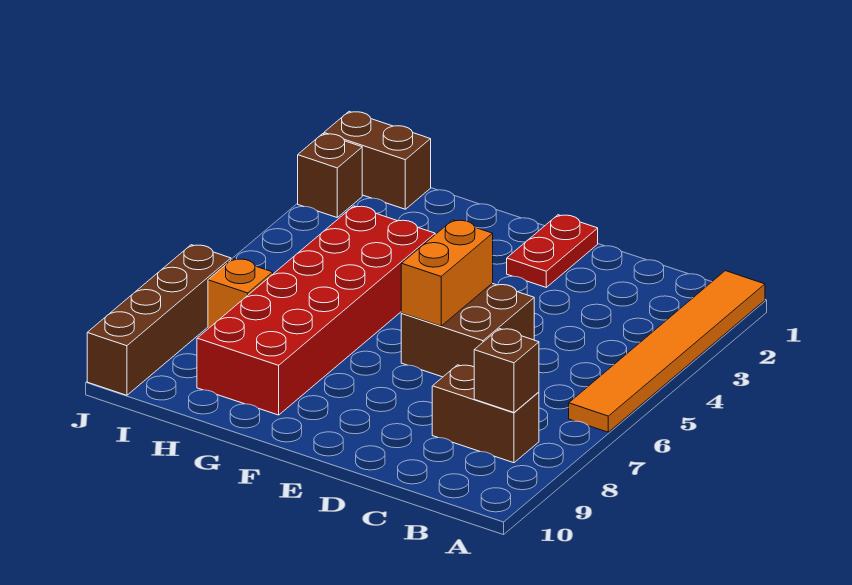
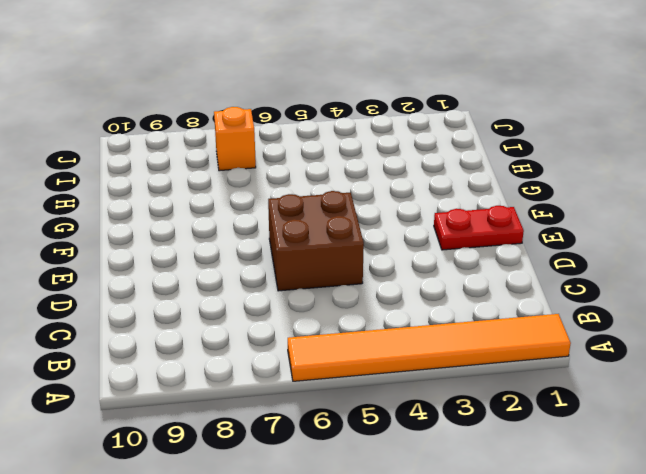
none -> brown 1x2 brick [432,365,539,463]
none -> red 2x6 brick [197,206,435,415]

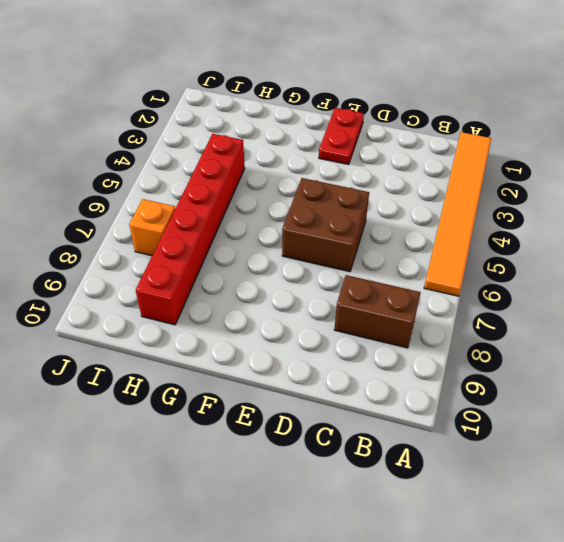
red 1x6 brick [136,134,245,325] -> red 2x6 brick [197,206,435,415]
none -> brown 1x2 brick [324,112,431,209]
none -> brown 1x1 brick [298,134,362,217]

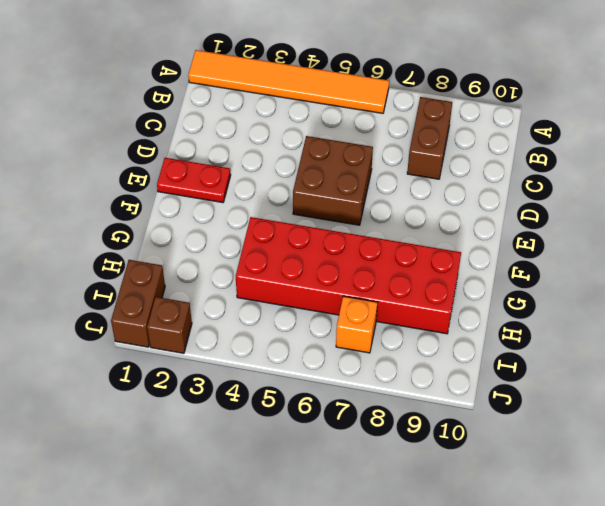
none -> brown 1x4 brick [87,245,231,395]
none -> brown 1x1 brick [474,329,539,412]

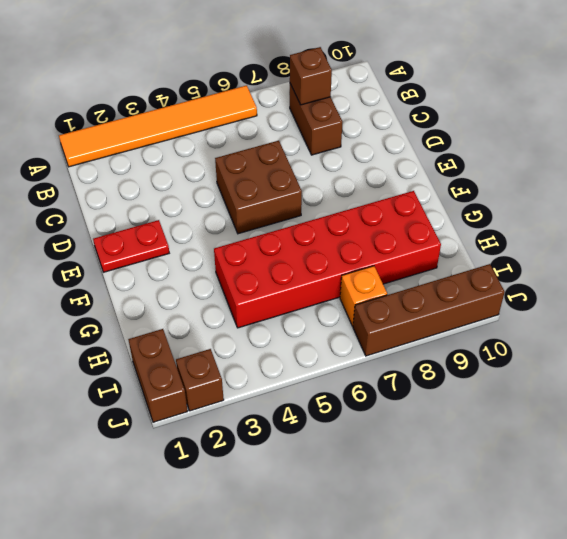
none -> orange 1x2 brick [401,220,493,326]

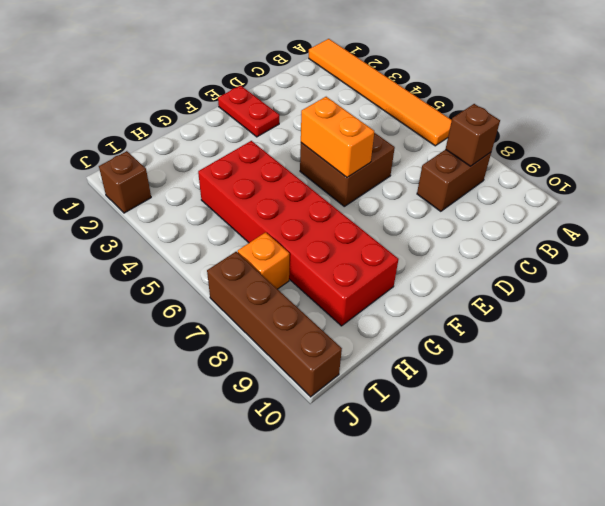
none -> brown 1x2 brick [324,112,431,209]

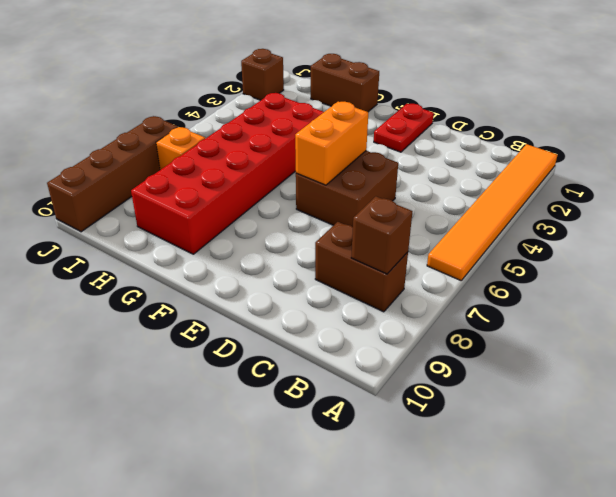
brown 1x2 brick [311,54,379,112] -> brown 1x2 brick moved to [324,112,431,209]

